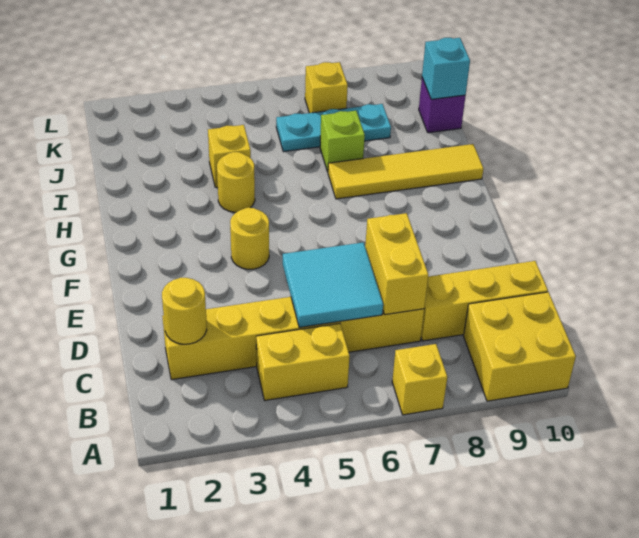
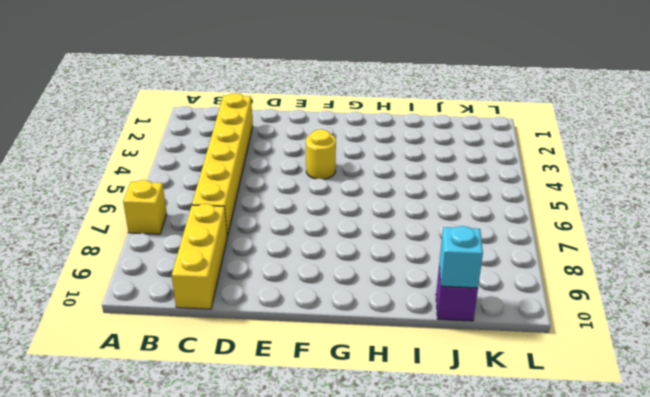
none -> yellow 2x2 brick [464,292,576,401]
none -> yellow 1x2 brick [256,323,350,400]
none -> yellow 1x1 round brick [217,152,255,212]

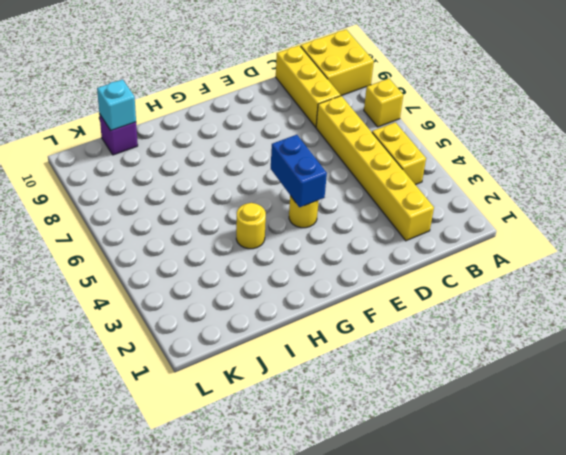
blue 1x2 brick [271,135,327,207] -> none
none -> yellow 1x4 tile [328,144,484,199]
none -> yellow 1x1 brick [208,125,251,187]
none -> lime 1x1 brick [320,111,365,172]

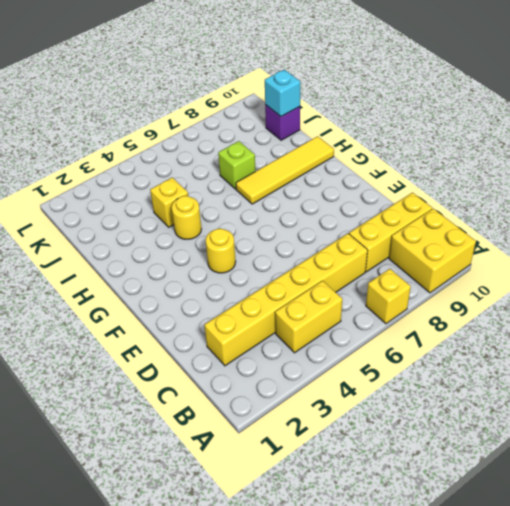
none -> cyan 1x3 plate [276,104,391,152]
none -> yellow 1x1 brick [305,62,348,113]
none -> yellow 1x1 round brick [162,278,207,344]

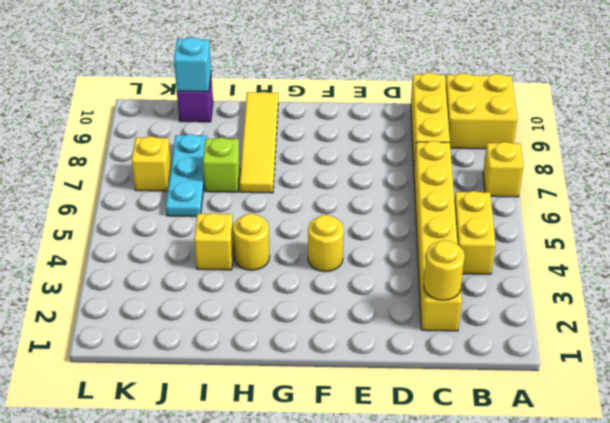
none -> cyan 2x2 tile [283,242,383,328]
none -> yellow 1x2 brick [365,213,428,315]

